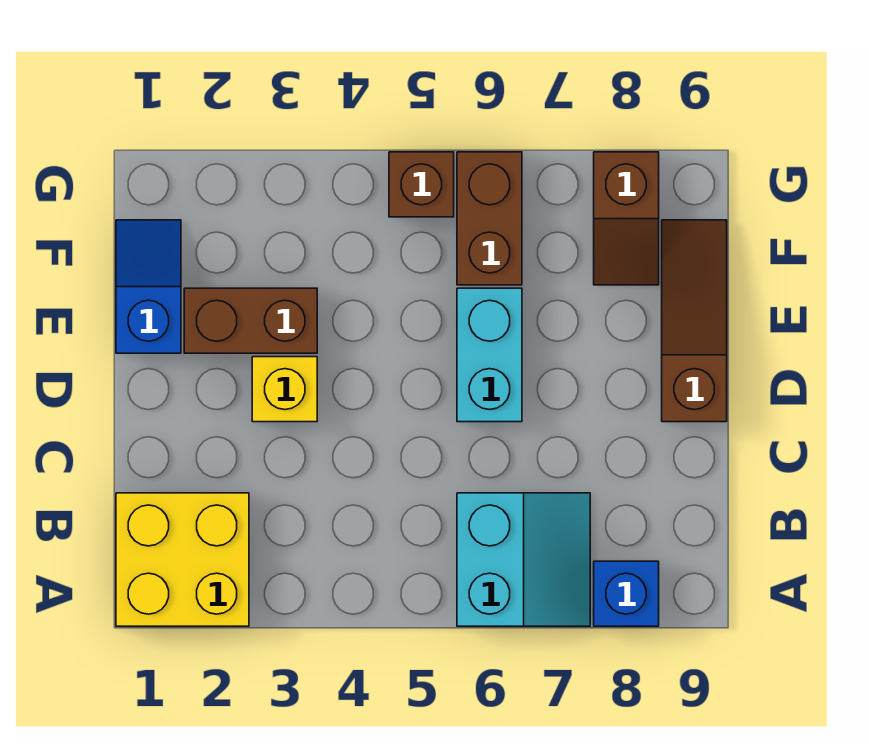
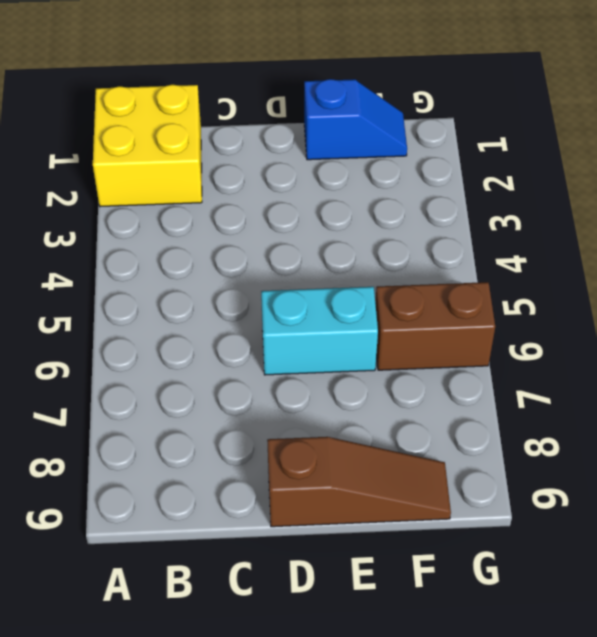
none -> cyan 2x2 slope [457,493,590,626]
none -> blue 1x1 brick [594,561,659,626]

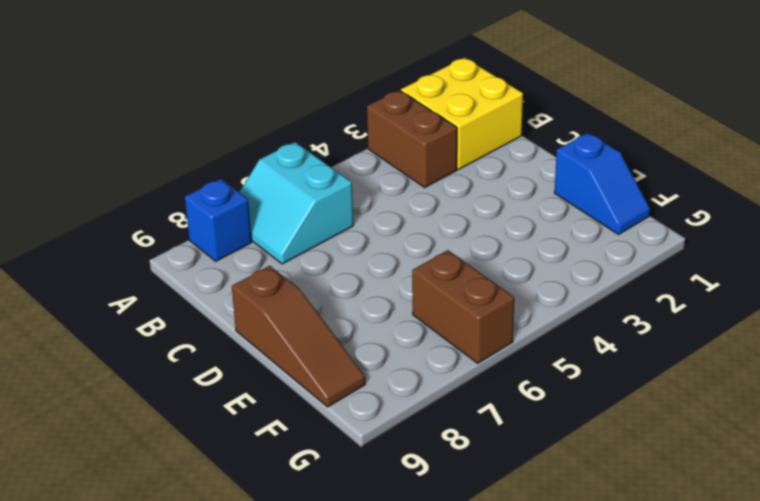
brown 1x2 brick [367,90,457,187] -> brown 1x2 brick turned to [184,288,317,353]
none -> yellow 1x1 brick [252,357,317,422]
none -> cyan 1x2 brick [457,288,522,422]

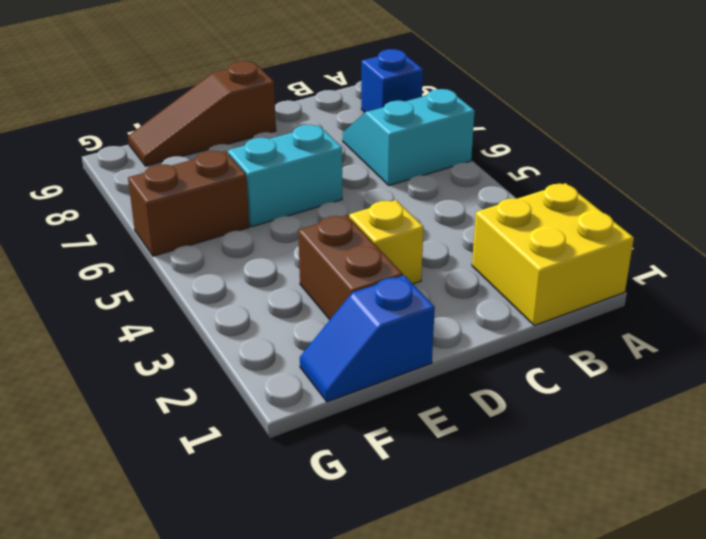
none -> brown 1x2 slope [594,152,659,285]
none -> brown 1x1 brick [389,152,454,217]

